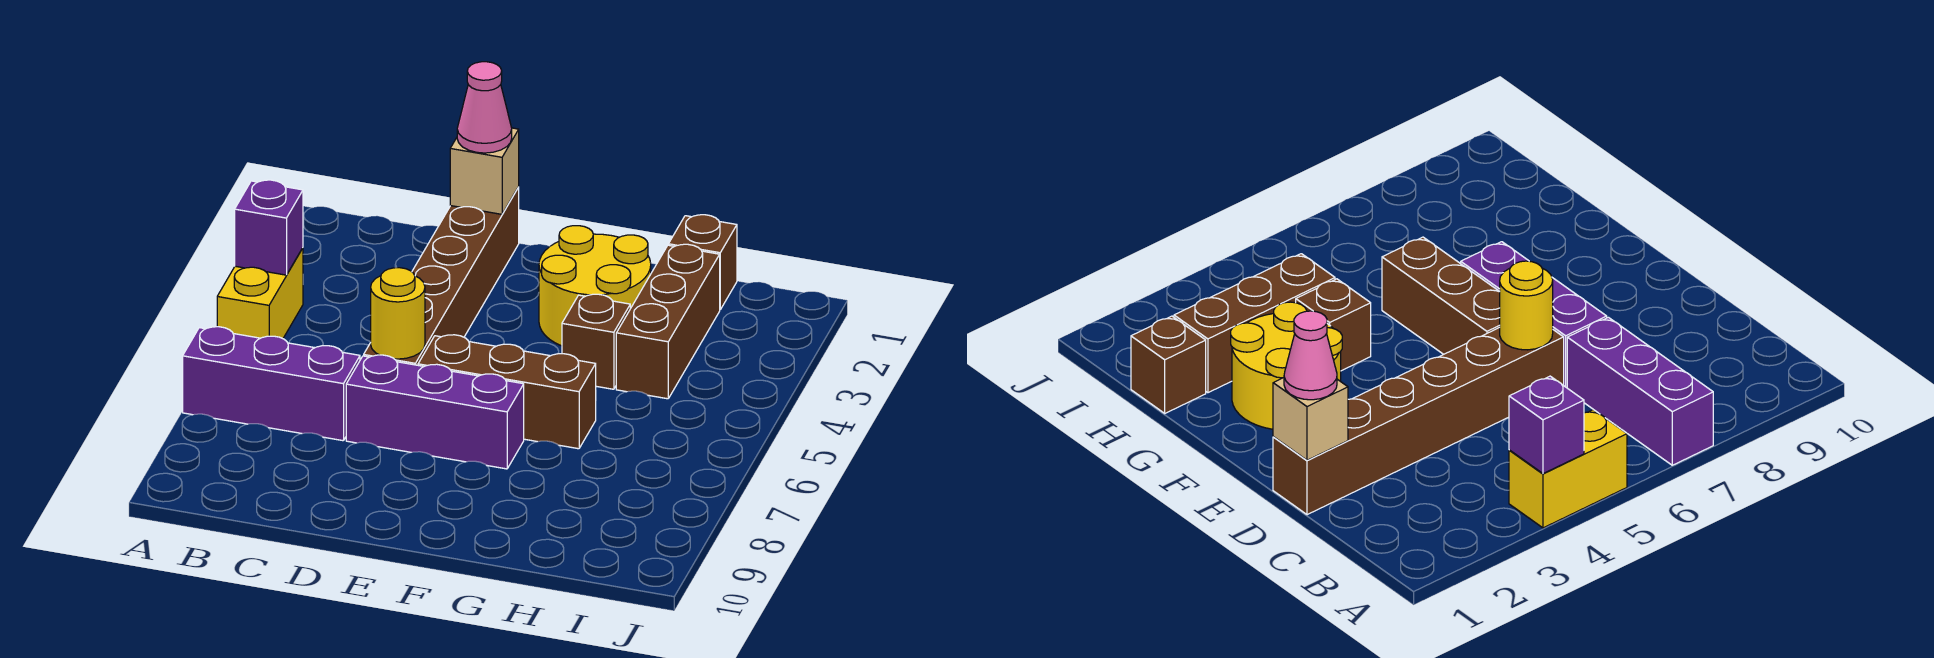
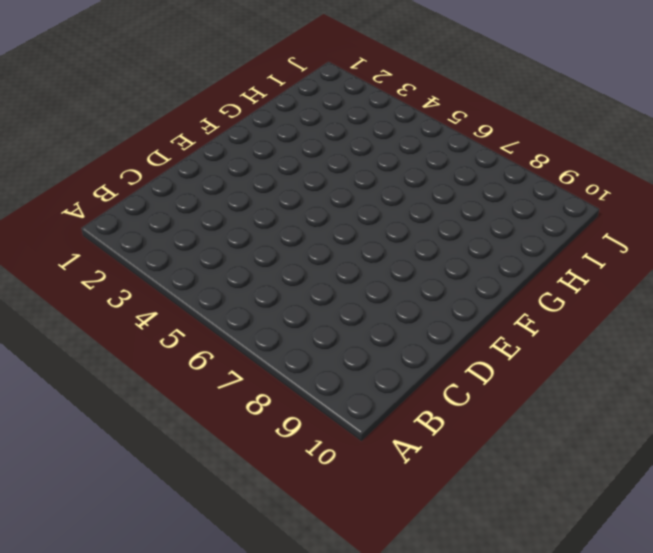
none -> yellow 1x2 brick [217,248,303,339]
none -> purple 1x3 brick [183,327,360,441]
none -> brown 1x6 brick [364,187,519,365]

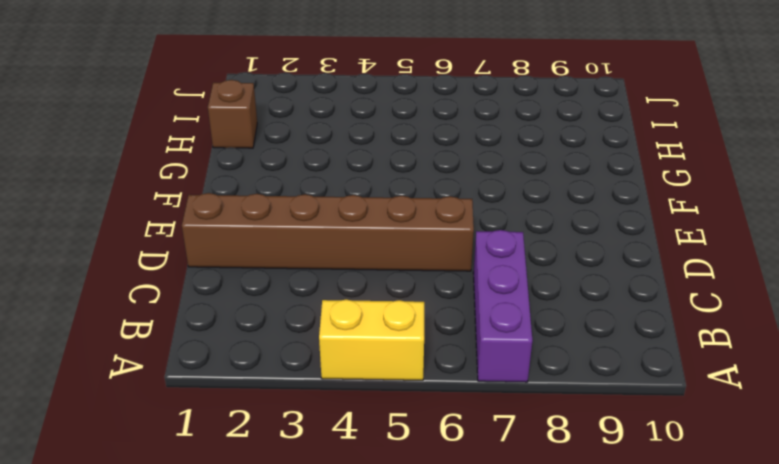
none -> purple 1x3 brick [346,355,524,469]
none -> brown 1x3 brick [418,335,596,449]
none -> yellow 2x2 round brick [539,226,651,346]

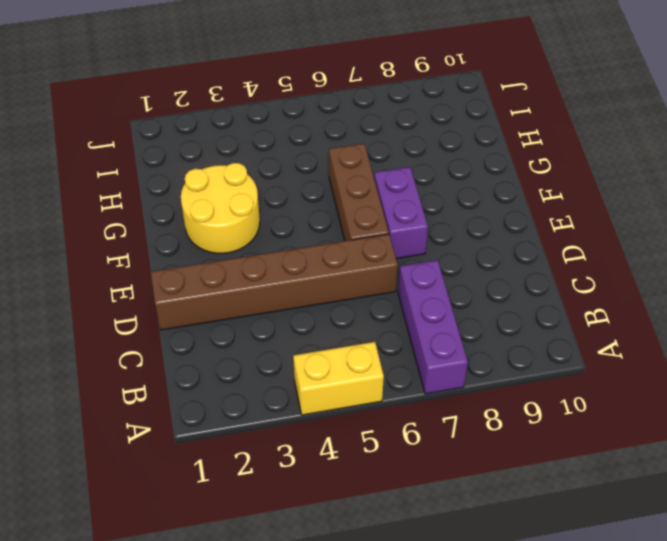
purple 1x2 brick [374,167,428,259] -> purple 1x3 brick [346,355,524,469]
none -> brown 1x1 brick [562,294,630,389]
none -> brown 1x1 brick [668,215,737,309]
none -> brown 1x3 brick [616,244,720,399]

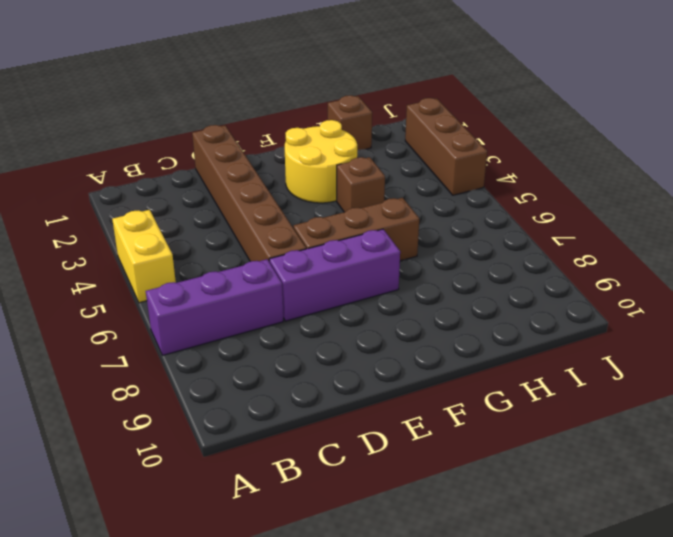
brown 1x3 brick [405,98,487,195] -> brown 1x3 brick moved to [616,244,720,399]
none -> purple 1x1 brick [235,180,303,275]
none -> tan 1x1 brick [450,128,519,214]
none -> yellow 1x1 round brick [371,268,425,359]

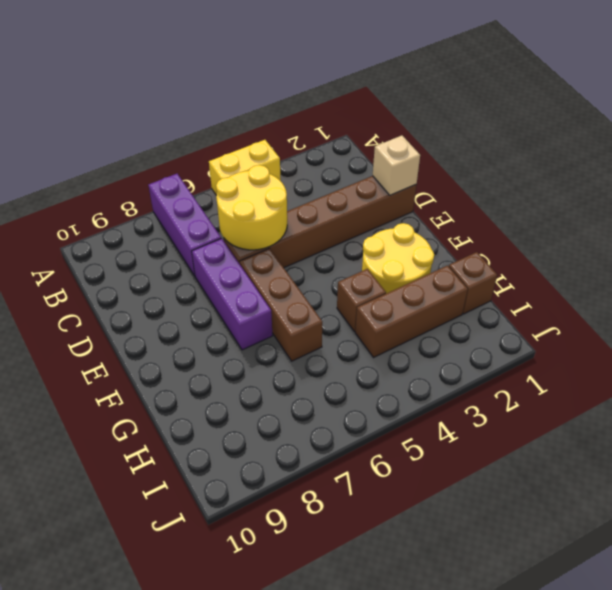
yellow 2x2 round brick [216,165,287,250] -> yellow 1x1 round brick [371,268,425,359]
none -> purple 1x1 brick [235,180,303,275]
none -> pink 1x1 cone [457,62,512,153]

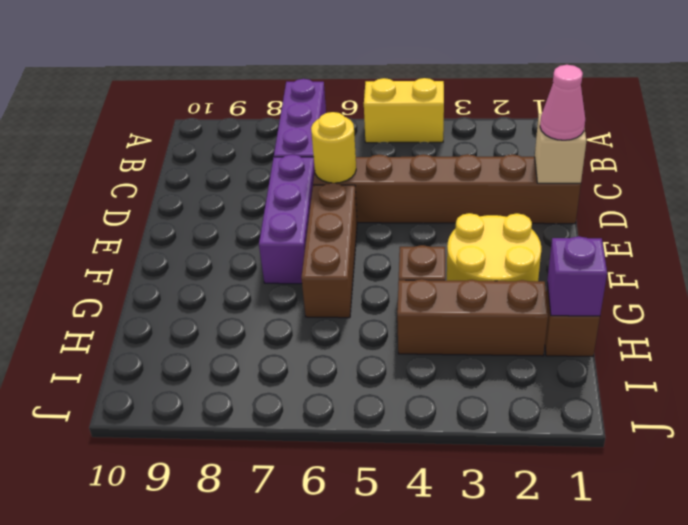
purple 1x1 brick [547,236,607,316] -> purple 1x1 brick moved to [235,180,303,275]

